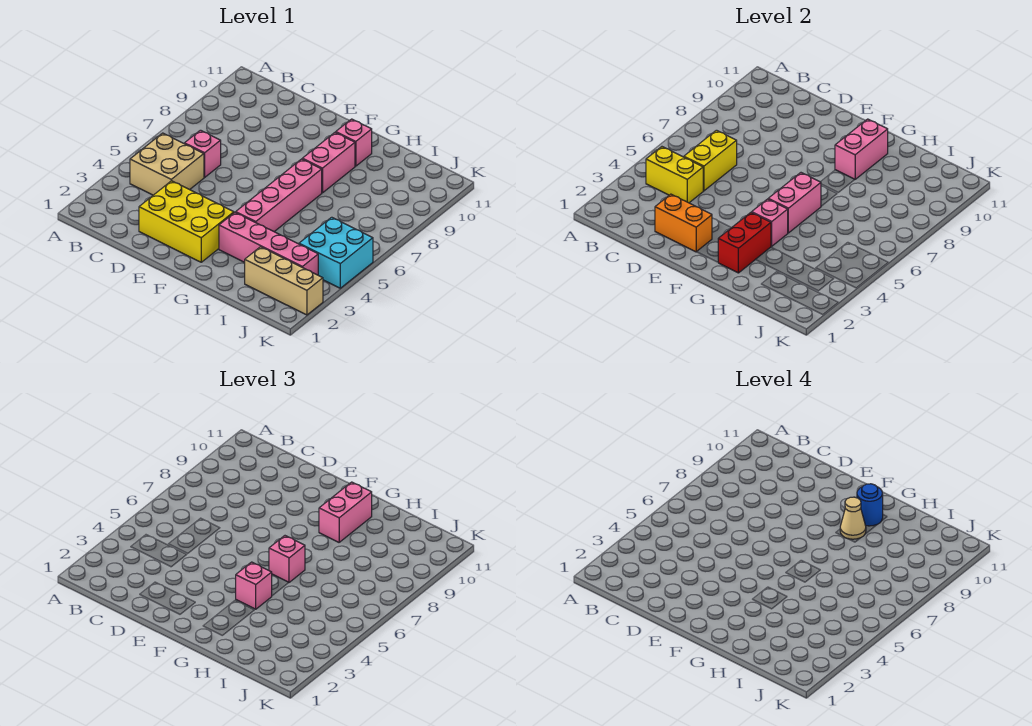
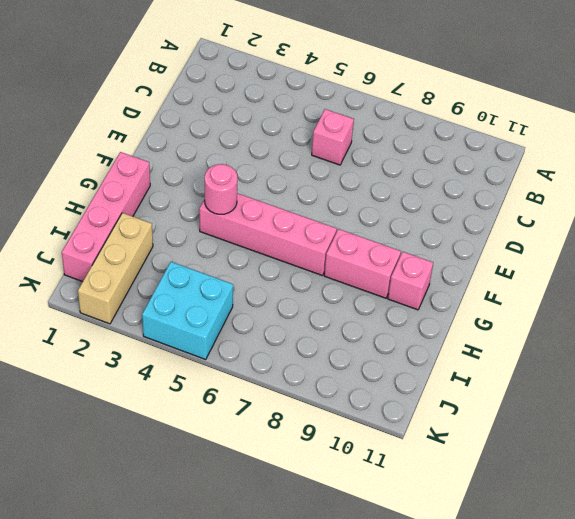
pink 1x4 brick [62,152,150,282] -> pink 1x4 brick moved to [219,212,318,275]
pink 1x1 round brick [205,164,238,214] -> pink 1x1 brick [752,199,788,246]
none -> tan 2x2 brick [130,133,204,195]
none -> yellow 2x3 brick [139,181,234,262]
none -> yellow 1x2 brick [646,147,703,203]

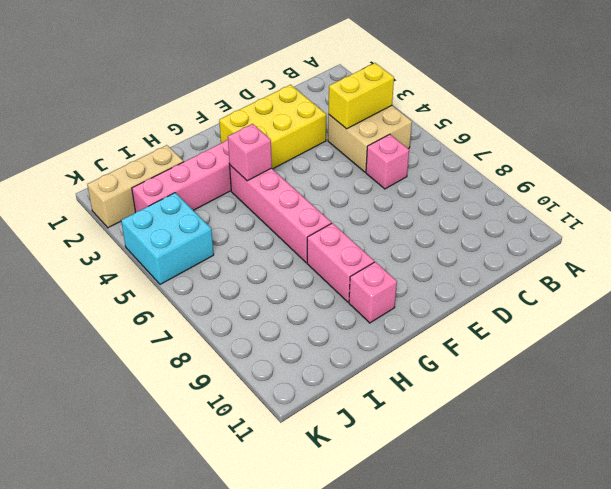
none -> yellow 1x2 brick [684,130,737,191]
none -> orange 1x2 brick [655,194,712,252]
none -> red 1x2 brick [718,212,771,273]

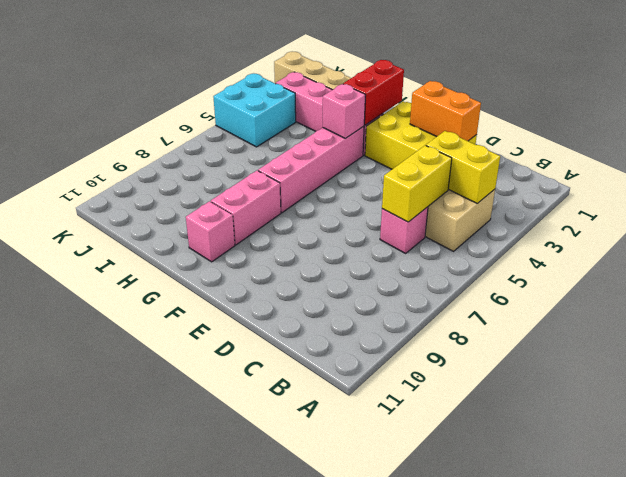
none -> pink 1x2 brick [769,173,821,233]
none -> pink 1x2 brick [835,119,888,179]
none -> pink 1x1 brick [236,562,272,609]

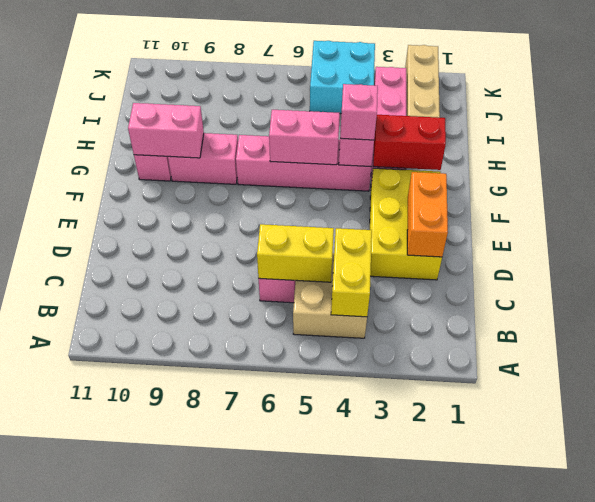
none -> pink 1x1 brick [269,536,305,582]
none -> pink 1x2 brick [319,482,372,542]
none -> tan 1x1 cone [840,497,866,539]

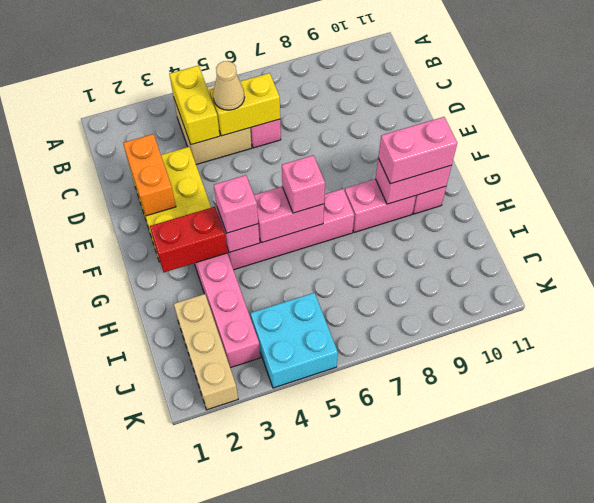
tan 1x1 cone [213,61,244,110] -> tan 1x1 cone moved to [840,497,866,539]
none -> blue 1x1 round brick [857,484,883,526]

